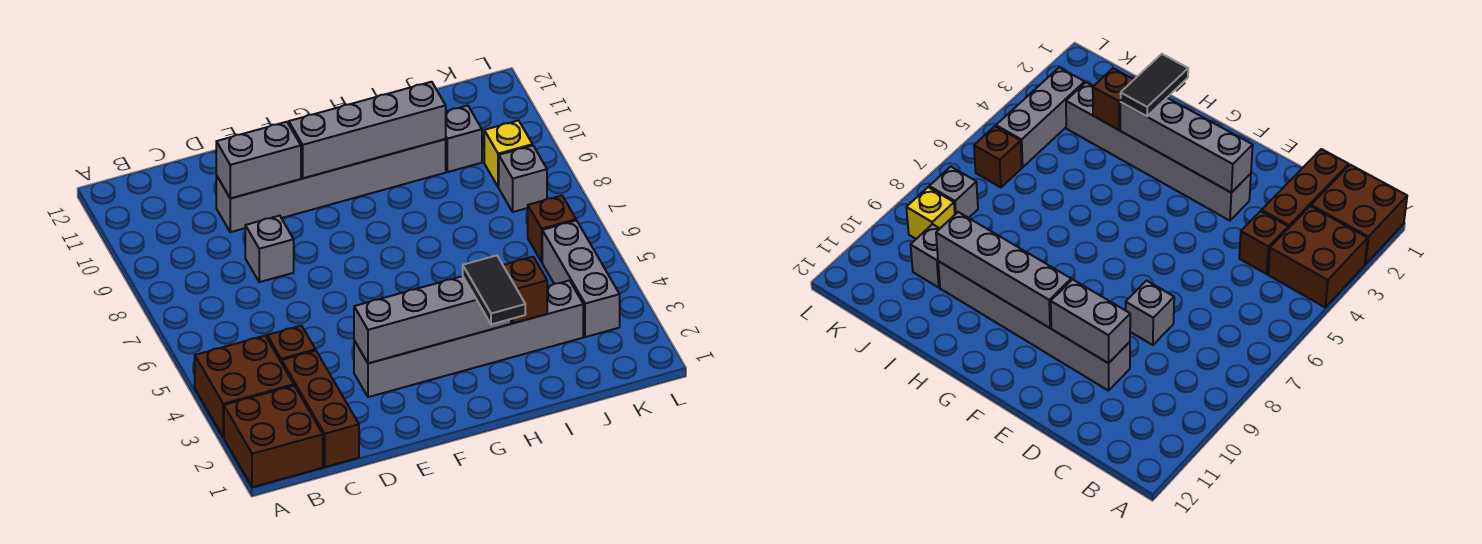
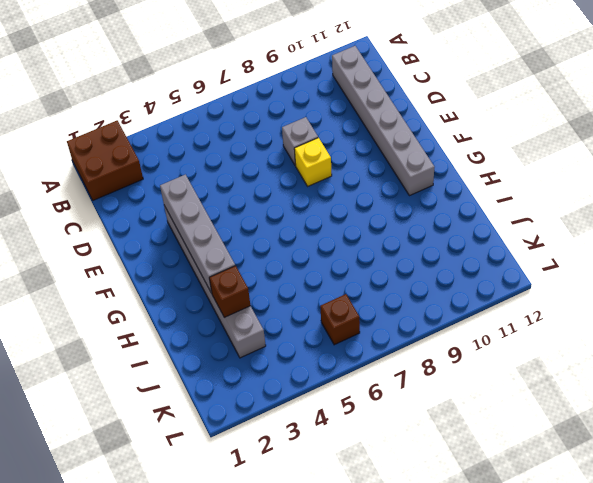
grey 1x6 brick [332,46,434,196] -> grey 1x6 brick moved to [216,139,446,232]
yellow 1x1 brick [294,138,332,186] -> yellow 1x1 brick moved to [484,121,533,187]
none -> brown 2x2 brick [195,336,294,437]
none -> brown 1x3 brick [282,351,359,467]
none -> brown 1x1 brick [267,326,315,363]

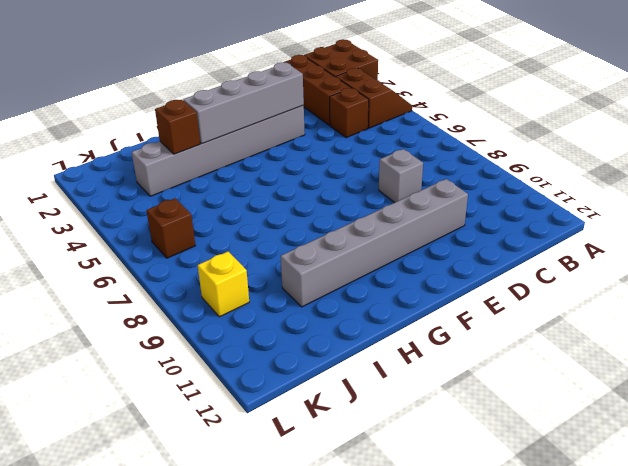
brown 2x2 slope [336,68,412,128] -> brown 2x2 brick [195,336,294,437]
none -> grey 1x1 brick [446,106,482,172]
none -> grey 1x3 brick [542,220,620,337]
none -> grey 1x1 brick [499,146,547,212]

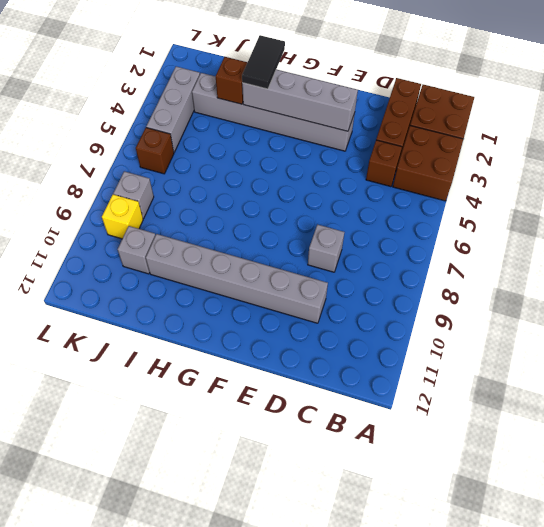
none -> grey 1x2 brick [216,122,301,198]
none -> grey 1x4 brick [289,82,446,178]

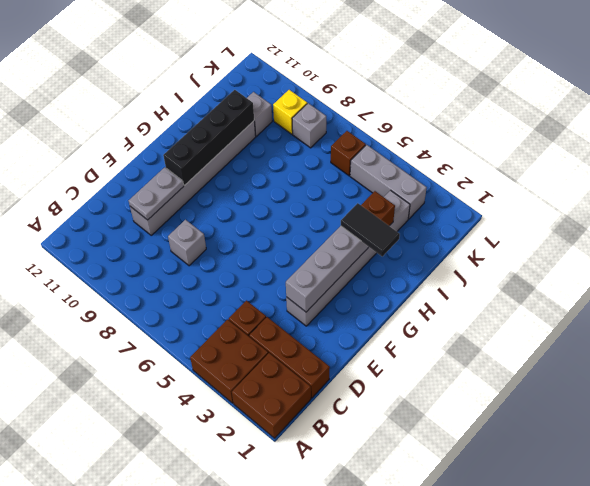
grey 1x2 plate [128,167,184,220] -> grey 1x2 brick [216,122,301,198]
black 1x4 brick [163,90,254,185] -> grey 1x4 brick [289,82,446,178]

